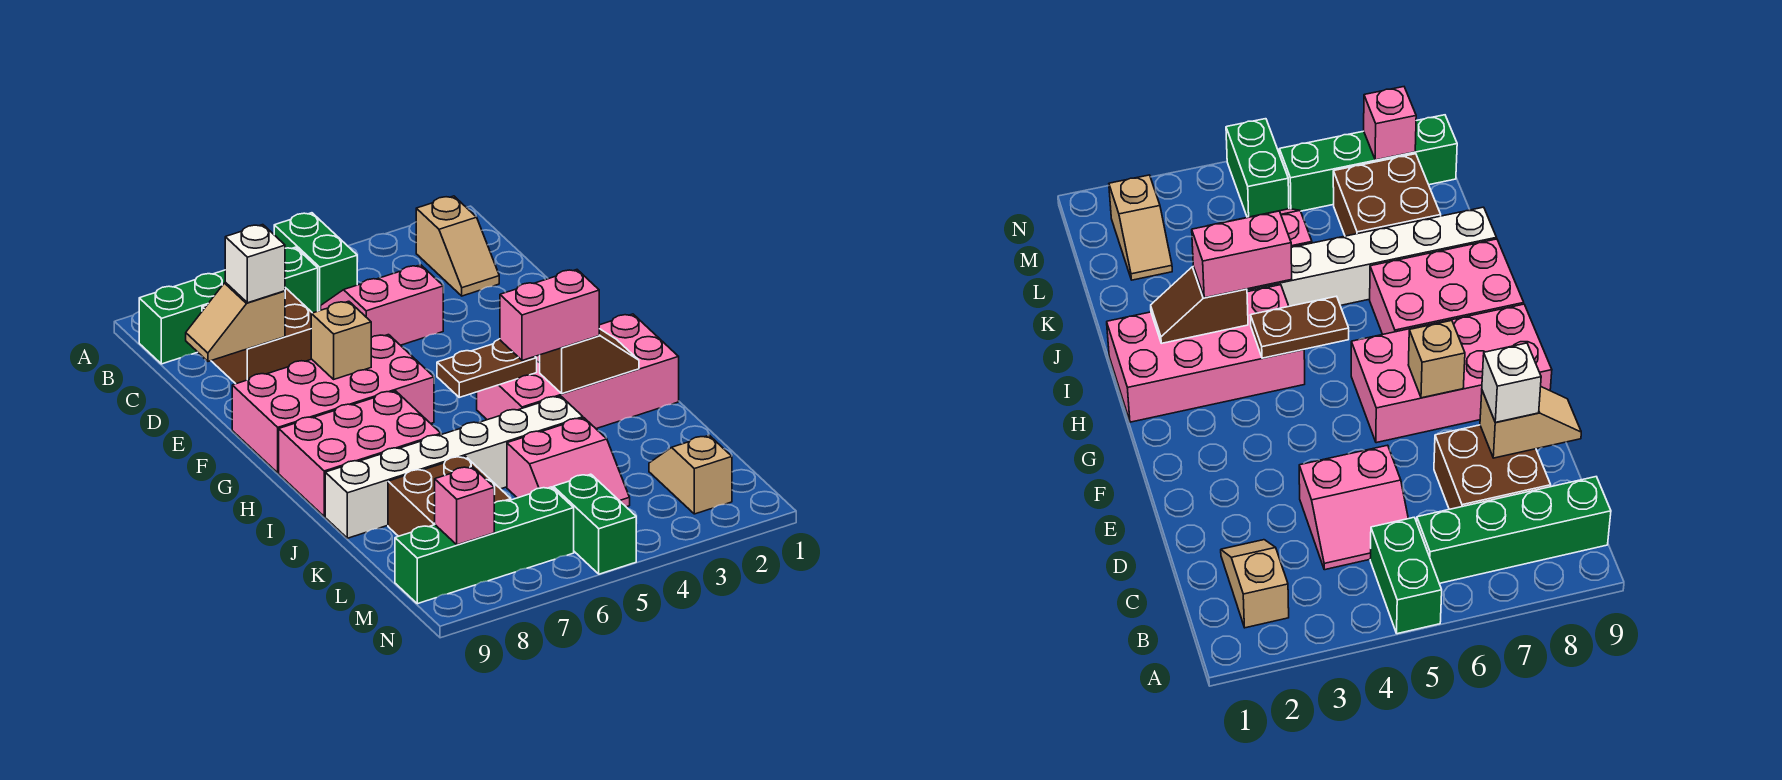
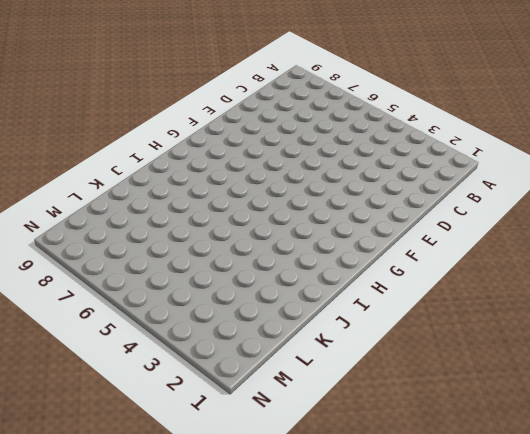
none -> green 1x2 brick [274,213,357,311]
none -> tan 1x2 slope [416,196,499,296]
none -> green 1x4 brick [139,247,318,364]

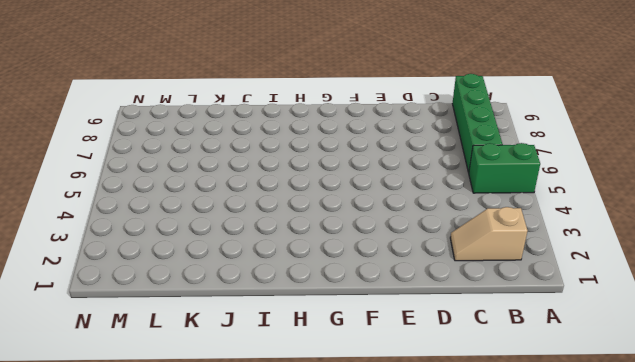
none -> pink 2x2 slope [321,265,443,345]
none -> brown 2x2 brick [202,288,312,384]
none -> pink 2x4 brick [232,335,434,473]

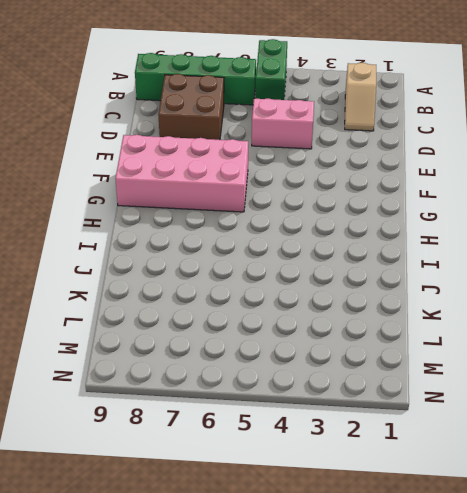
none -> pink 2x4 brick [477,314,679,429]
none -> pink 2x3 brick [279,391,441,516]
none -> white 1x6 brick [325,396,583,538]

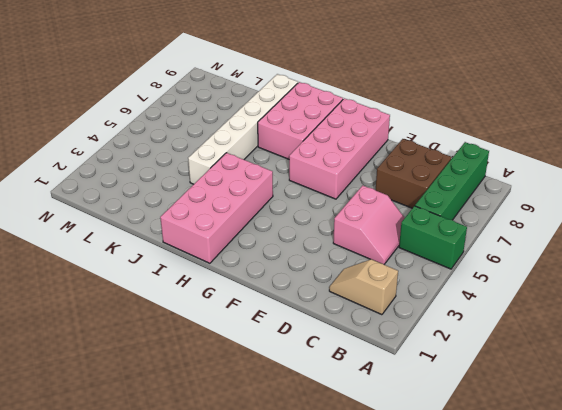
none -> pink 2x2 slope [507,418,630,507]
none -> brown 2x2 brick [388,456,511,536]
none -> tan 1x2 slope [649,435,732,514]

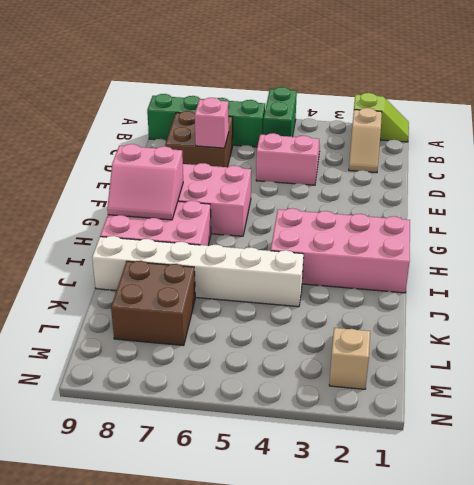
lime 1x2 slope [354,93,409,142] -> none
pink 1x1 brick [195,98,229,148] -> pink 1x1 brick moved to [435,467,494,545]
pink 2x2 slope [107,144,183,220] -> pink 2x2 slope moved to [507,418,630,507]
none -> green 1x2 brick [553,474,636,574]
none -> green 1x4 brick [395,487,574,604]
none -> tan 1x2 slope [186,283,285,361]

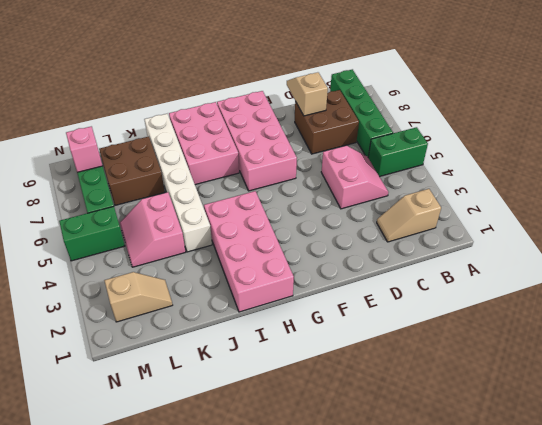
none -> tan 1x1 brick [311,301,371,379]
none -> brown 1x2 plate [437,339,537,397]
none -> brown 1x2 slope [540,329,639,394]

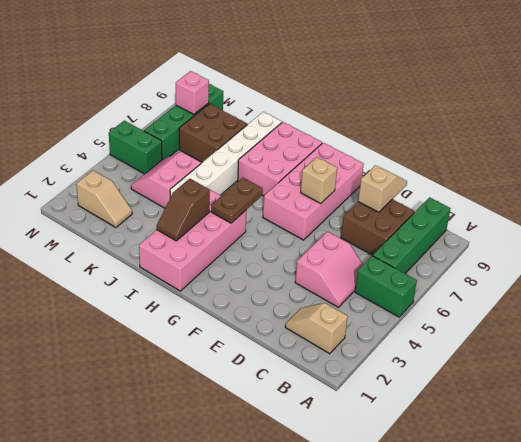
none -> white 1x1 brick [225,225,285,303]
none -> pink 1x2 brick [500,270,599,361]

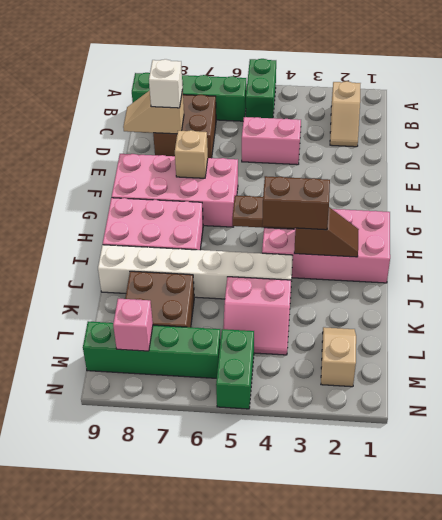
brown 1x2 brick [262,176,330,230] -> pink 1x2 brick [500,270,599,361]

